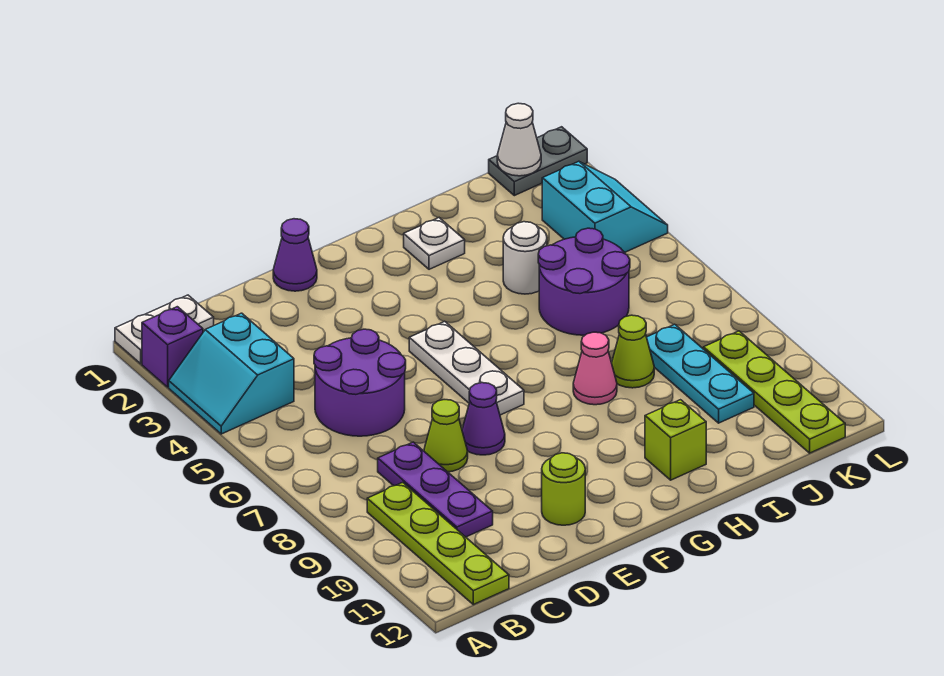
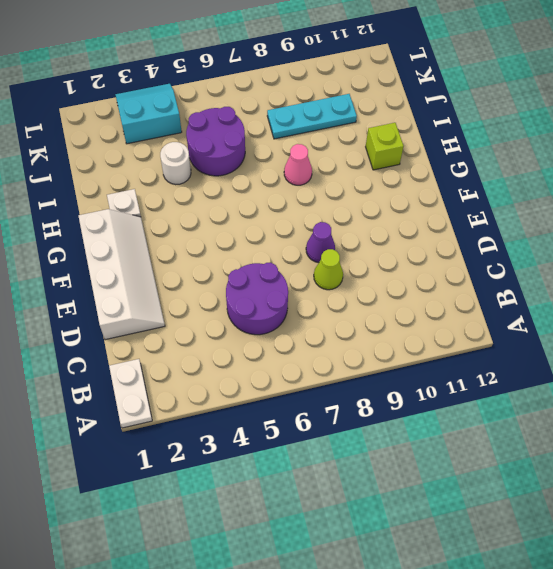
white 2x4 slope [79,209,165,340] -> purple 1x1 cone [273,219,317,291]
none -> purple 1x1 brick [142,307,203,387]
none -> cyan 2x2 slope [169,313,294,434]
none -> lime 1x4 plate [367,482,509,605]

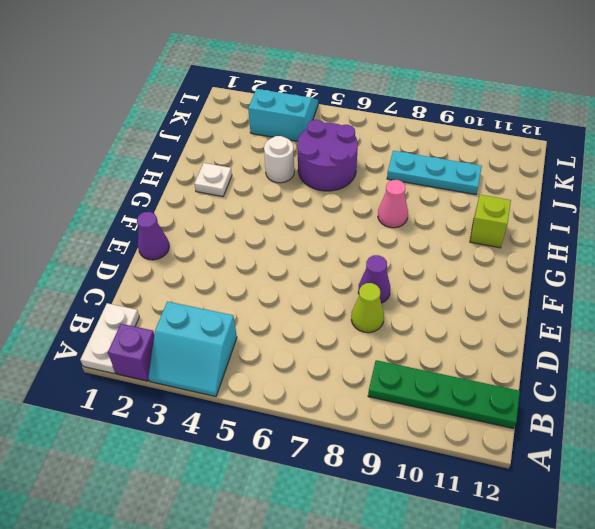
green 1x4 plate [368,360,520,429] -> lime 1x4 plate [367,482,509,605]
none -> purple 2x2 round brick [314,329,406,436]
none -> purple 1x3 plate [378,442,493,537]
none -> lime 1x1 round brick [542,453,585,525]

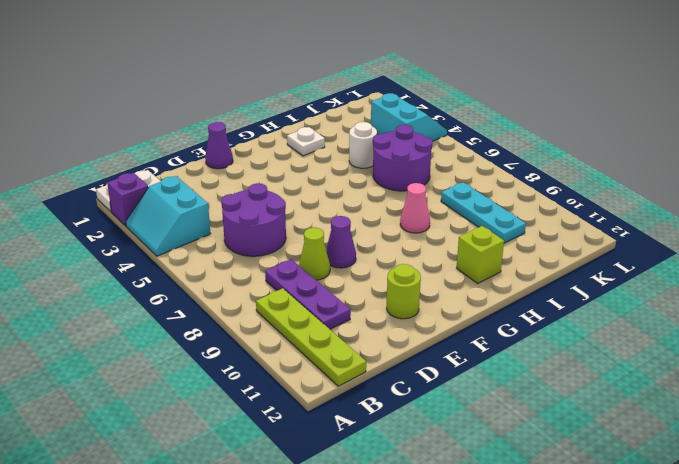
none -> white 1x3 plate [409,321,524,415]
none -> lime 1x1 cone [612,315,654,388]
none -> grey 1x2 plate [489,127,587,196]

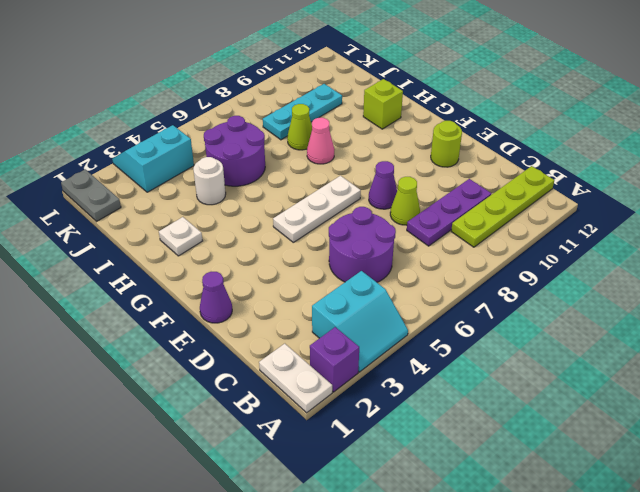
none -> lime 1x4 plate [704,331,845,453]
none -> white 1x1 cone [497,103,541,176]

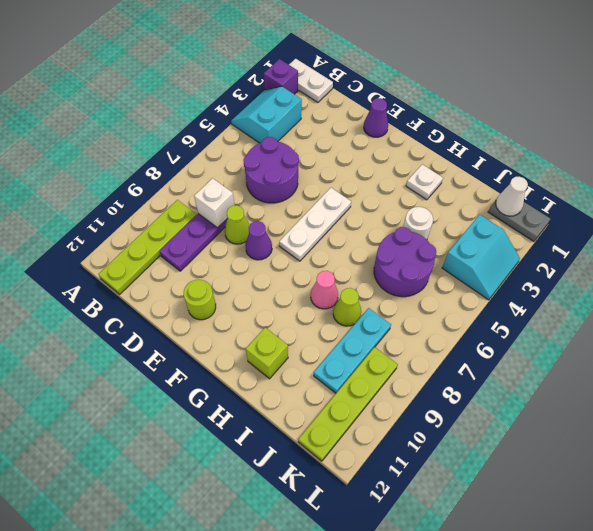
white 1x1 brick [194,178,235,228] -> none

